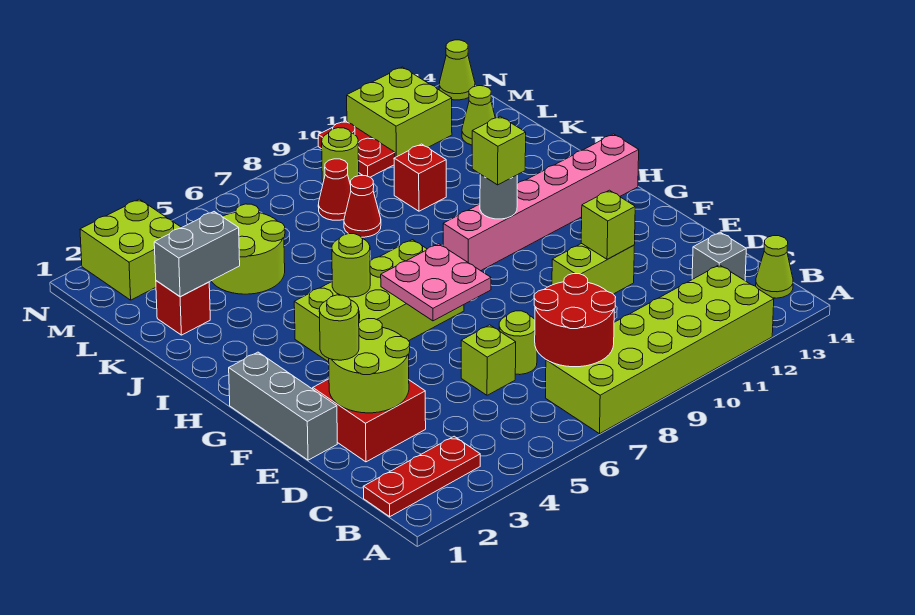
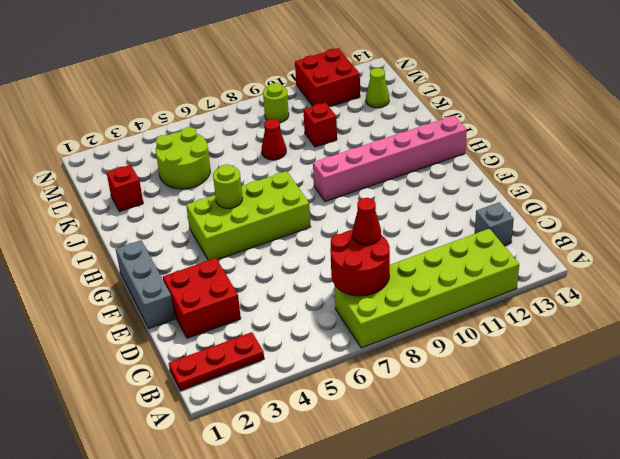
red 1x1 cone [353,198,381,245] -> red 1x1 cone moved to [318,159,351,220]
red 2x2 brick [295,48,360,107] -> lime 2x2 brick [347,67,452,157]
none -> lime 1x1 cone [756,236,793,298]
none -> lime 1x1 brick [461,325,516,395]
none -> lime 1x1 round brick [499,311,537,375]
none -> lime 1x2 brick [552,243,634,294]

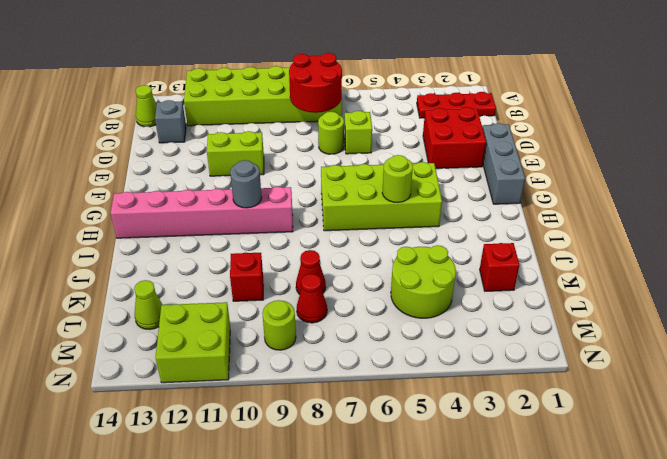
none -> lime 2x2 brick [80,199,182,300]
none -> red 1x2 plate [318,121,395,177]
none -> lime 1x1 cone [439,40,475,100]
none -> lime 2x2 round brick [329,319,410,413]

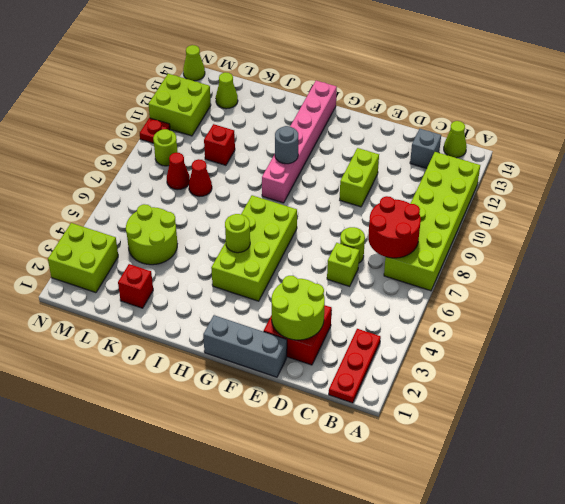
red 1x1 plate [140,118,170,143] -> red 1x2 plate [318,121,395,177]
none -> lime 1x1 brick [581,190,635,259]
none -> pink 2x2 plate [381,244,491,321]
none -> grey 1x2 brick [154,212,240,297]
none -> lime 1x1 round brick [319,295,359,360]

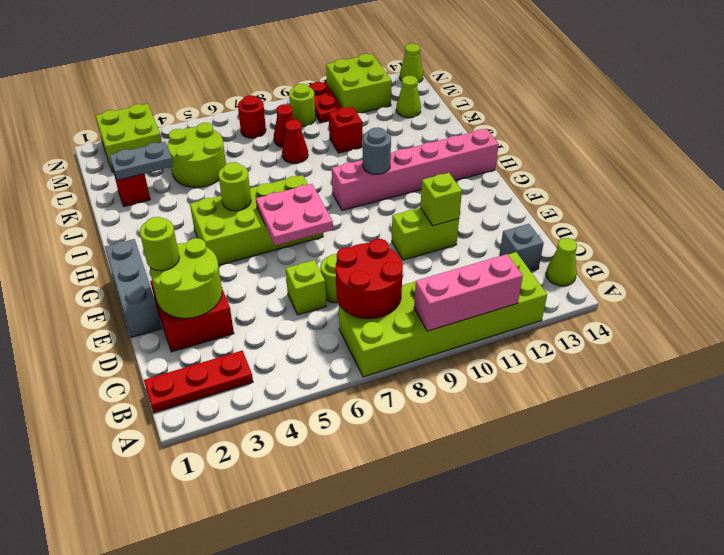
pink 1x3 brick [414,254,523,331] -> none
grey 1x2 plate [109,142,173,180] -> grey 1x2 brick [154,212,240,297]
red 1x1 round brick [238,95,266,138] -> none
none -> lime 1x1 brick [472,116,526,185]

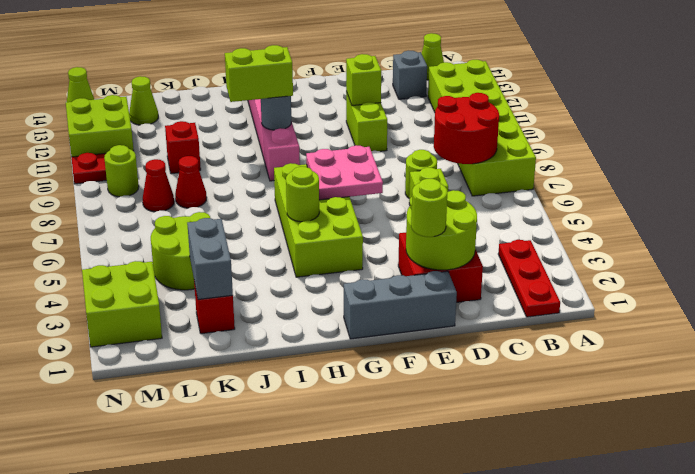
lime 1x2 brick [225,45,293,102] -> lime 1x1 brick [472,116,526,185]

